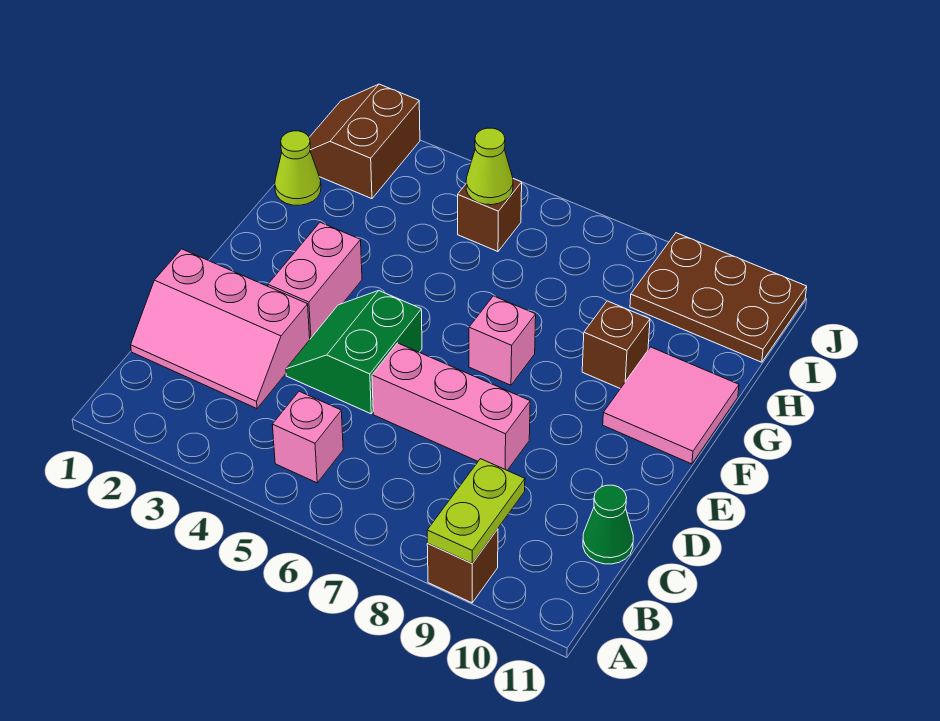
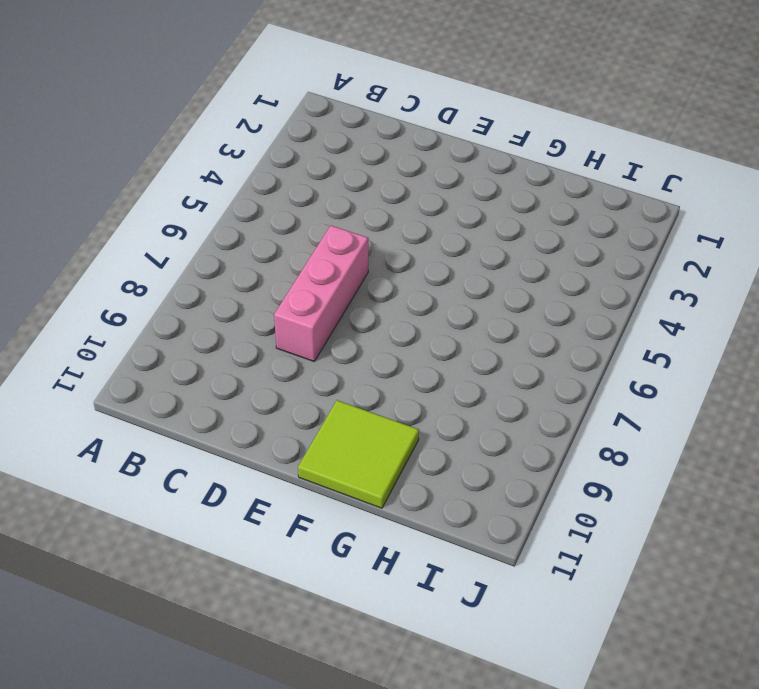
lime 2x2 tile [298,400,419,508] -> pink 2x2 tile [603,347,739,464]
none -> brown 1x1 brick [427,529,498,603]
none -> pink 1x1 brick [272,391,343,483]
none -> pink 2x3 slope [131,249,310,409]

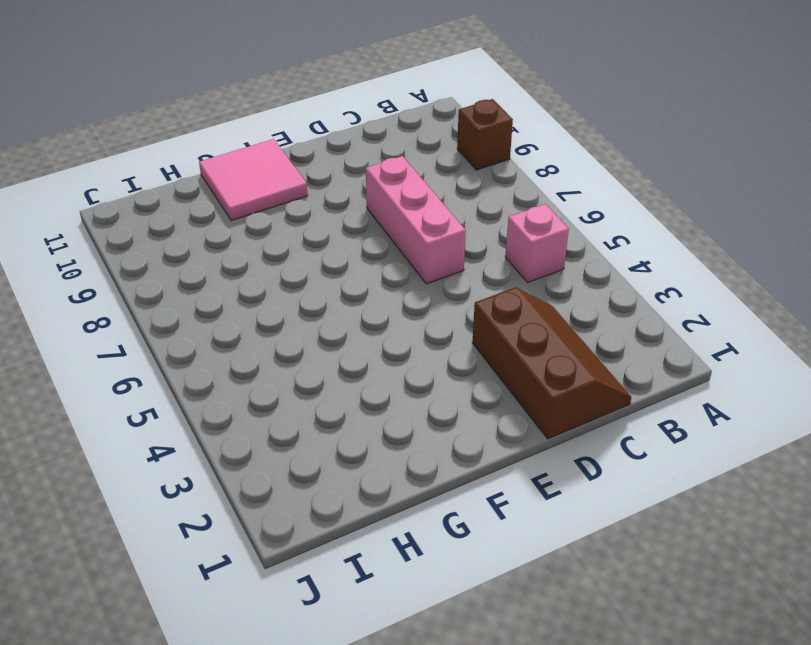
brown 2x3 slope [472,287,631,439] -> pink 2x3 slope [131,249,310,409]
none -> green 1x1 cone [583,485,633,564]
none -> green 2x2 slope [286,291,422,414]
none -> pink 1x2 brick [268,222,362,339]

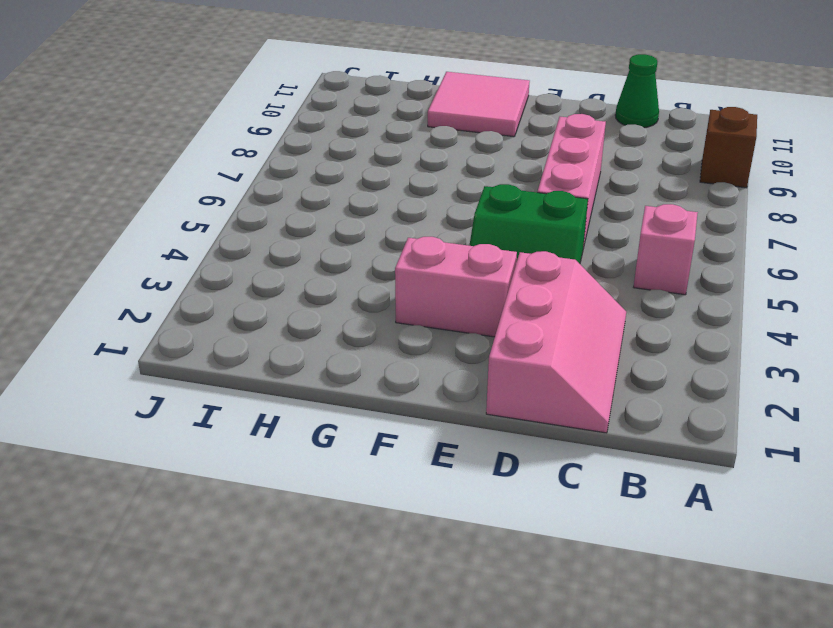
none -> pink 1x1 brick [469,296,536,385]
none -> brown 1x1 brick [582,301,650,389]
none -> lime 1x1 cone [275,131,321,205]

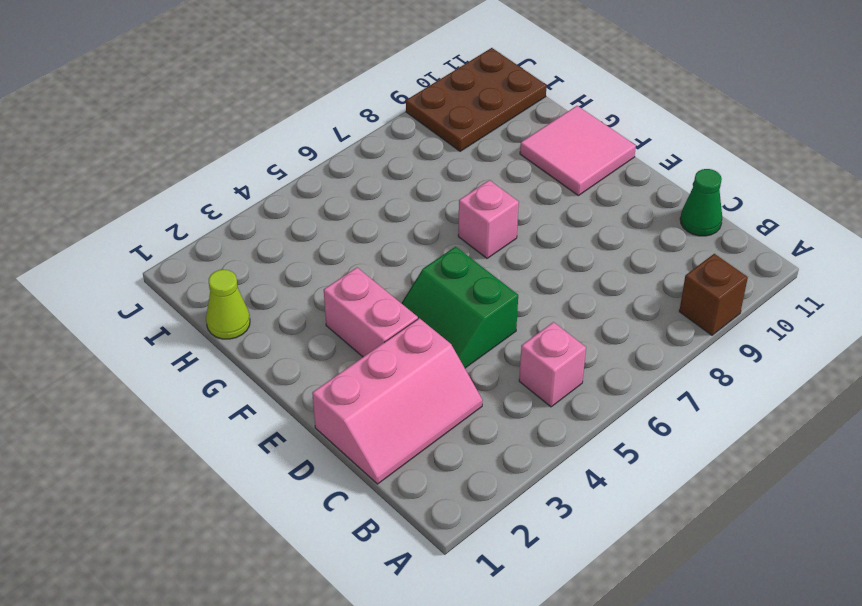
none -> pink 1x3 brick [372,343,530,470]
none -> brown 1x1 brick [582,301,650,389]
none -> brown 2x2 slope [309,84,420,199]

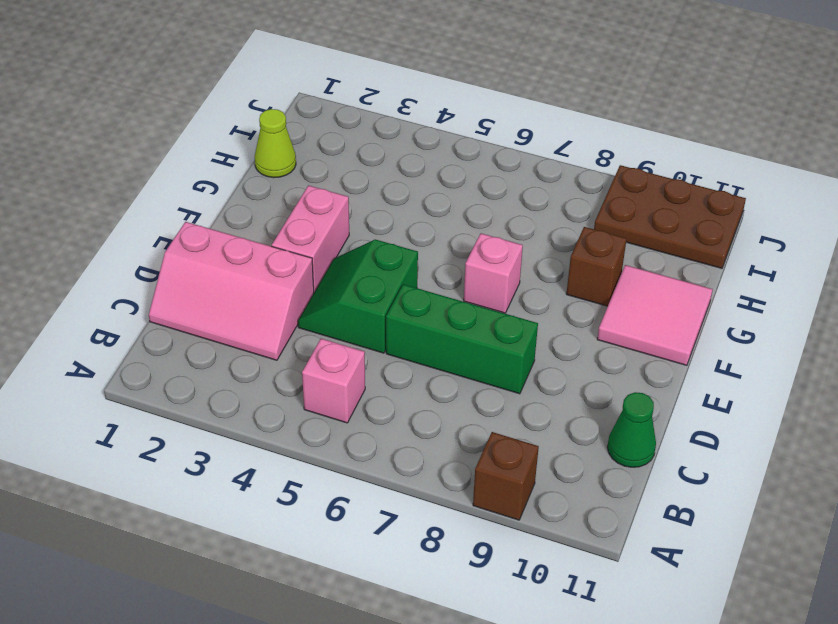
green 1x3 brick [386,284,538,394] -> pink 1x3 brick [372,343,530,470]
none -> brown 2x2 slope [309,84,420,199]
none -> brown 1x1 brick [458,179,522,252]
none -> lime 1x2 plate [427,459,525,563]

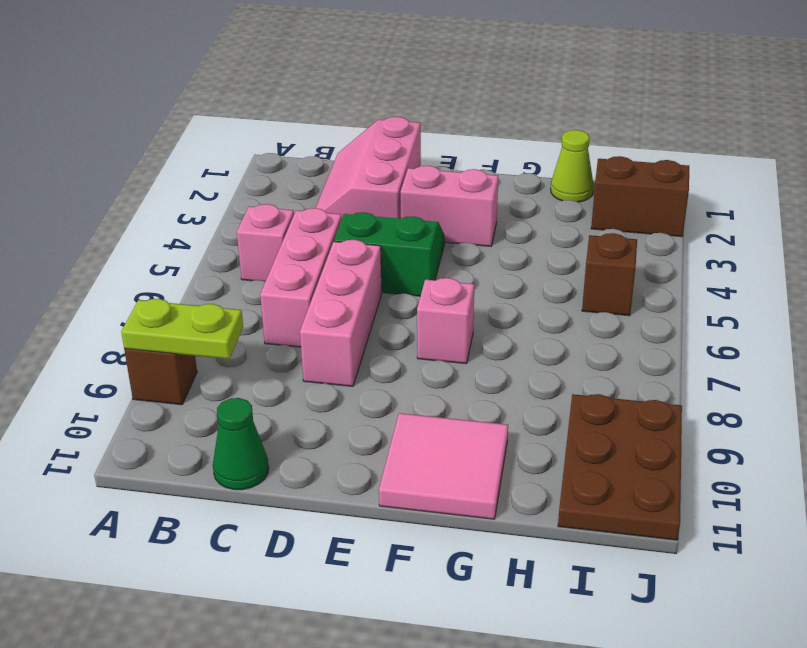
pink 1x3 brick [260,208,342,347] -> none
none -> brown 1x1 brick [582,301,650,389]
none -> lime 1x1 cone [466,128,513,205]

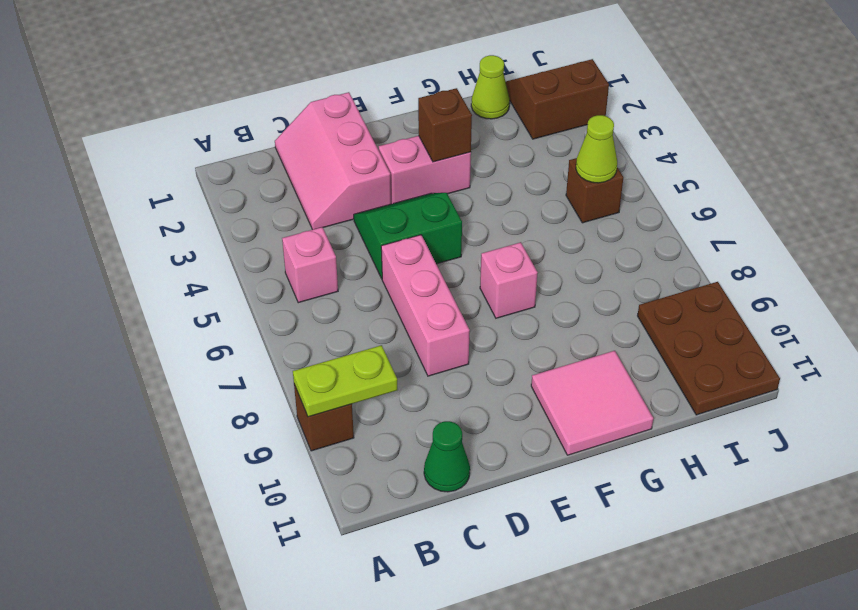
brown 1x1 brick [418,88,472,162] -> brown 1x1 brick moved to [582,301,650,389]

